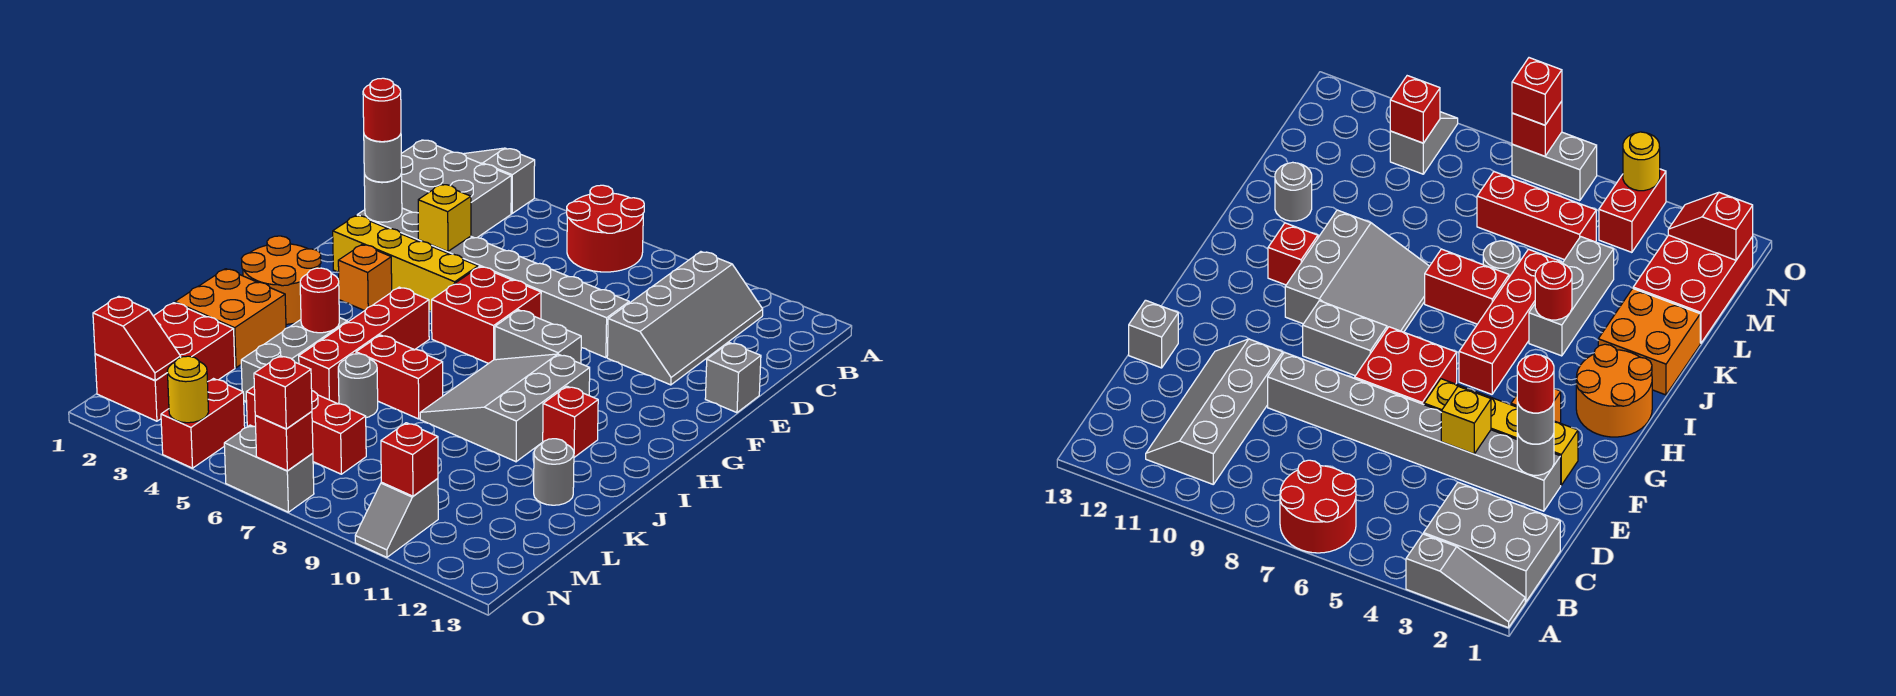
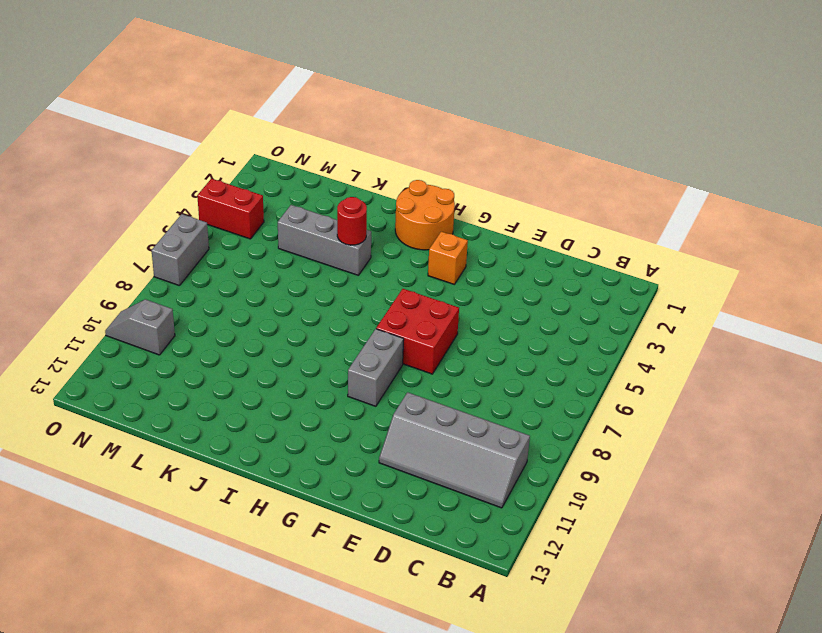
none -> grey 1x3 slope [464,148,535,213]
none -> red 2x2 round brick [567,185,644,272]
none -> grey 2x3 brick [401,140,511,238]
none -> grey 1x8 brick [357,208,629,358]

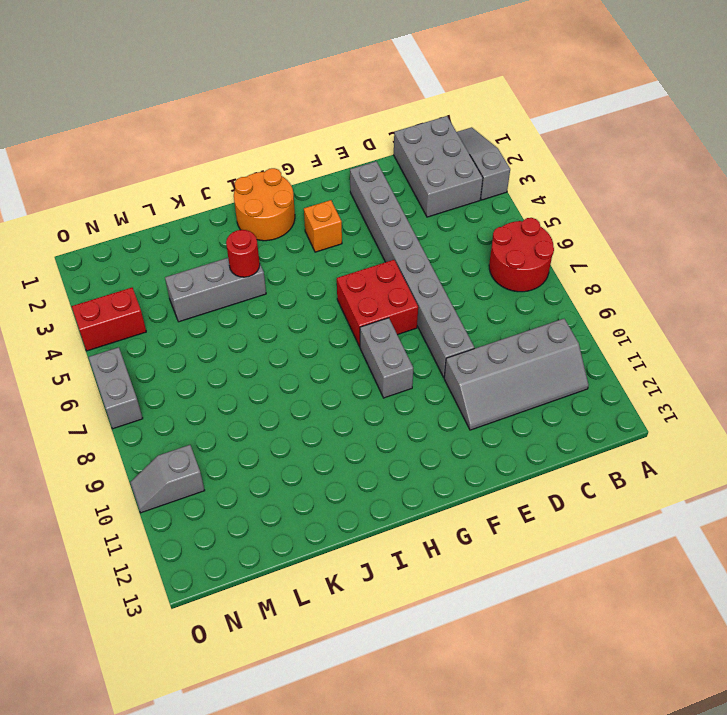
none -> grey 1x1 brick [705,343,761,413]
none -> yellow 1x4 brick [333,216,478,312]
none -> red 1x4 brick [299,287,429,404]
none -> grey 3x3 slope [420,354,590,462]

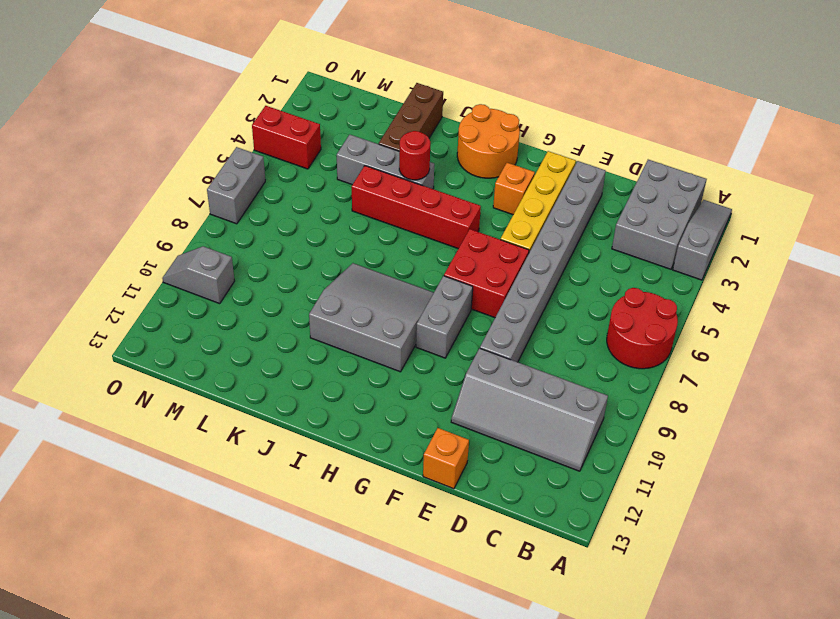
orange 1x1 brick [423,428,469,489] -> grey 1x1 brick [705,343,761,413]
brown 1x3 brick [379,83,443,151] -> orange 2x2 brick [175,269,286,368]
none -> red 1x1 brick [543,386,598,457]
none -> red 1x2 brick [356,335,443,419]
none -> grey 1x1 round brick [338,354,378,418]
none -> grey 1x1 round brick [534,439,574,505]

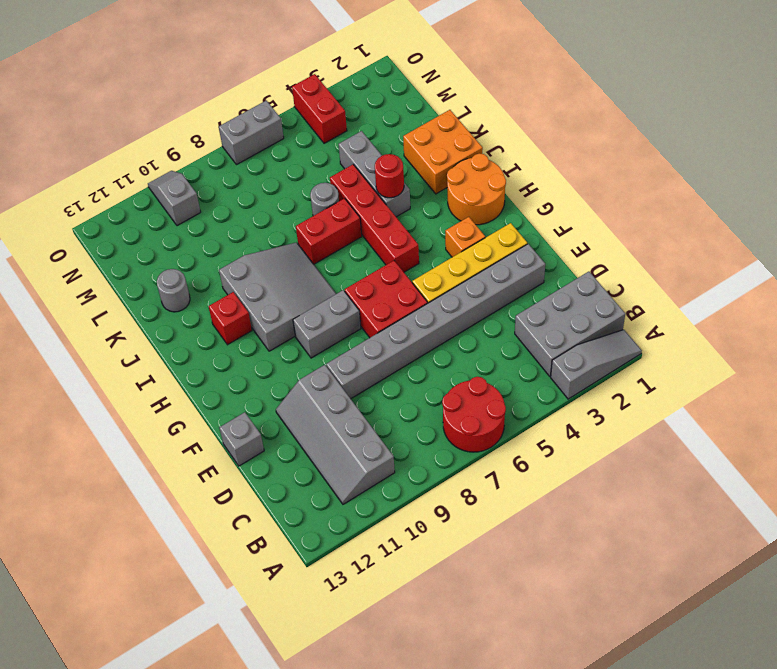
none -> red 2x3 brick [95,303,235,421]
none -> red 1x3 brick [246,387,366,474]
none -> grey 1x1 round brick [364,174,402,222]
none -> yellow 1x1 brick [418,184,471,252]

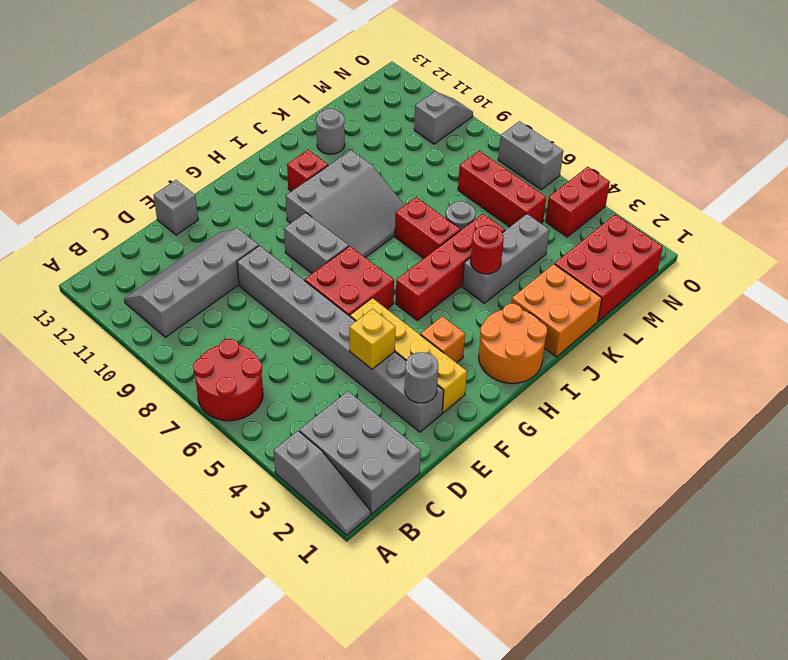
none -> red 1x2 slope [93,296,181,380]
none -> red 1x1 brick [381,423,438,496]
none -> yellow 1x1 round brick [167,356,209,423]
none -> red 1x1 brick [255,411,313,471]

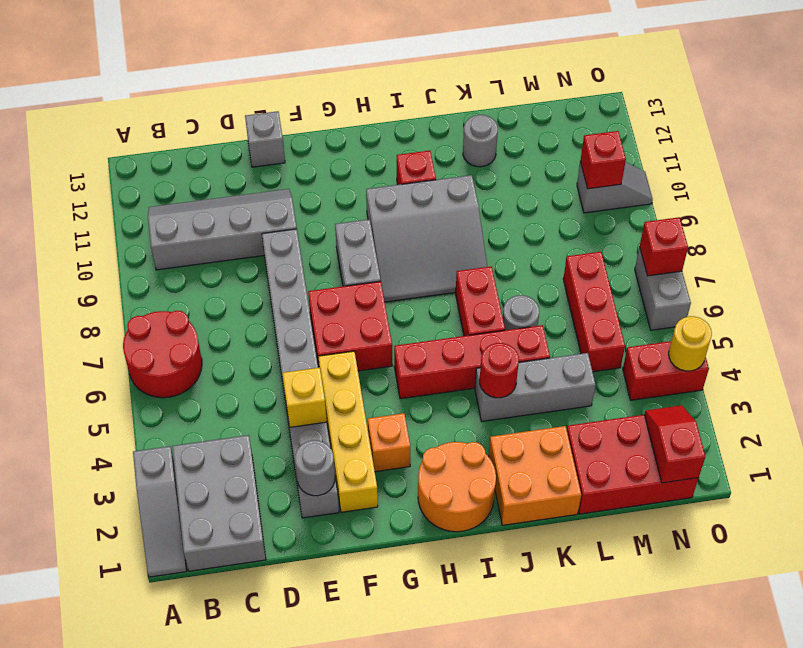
none -> grey 1x1 round brick [364,134,402,182]
none -> red 1x1 brick [254,356,312,429]
none -> red 1x1 round brick [363,78,401,142]

